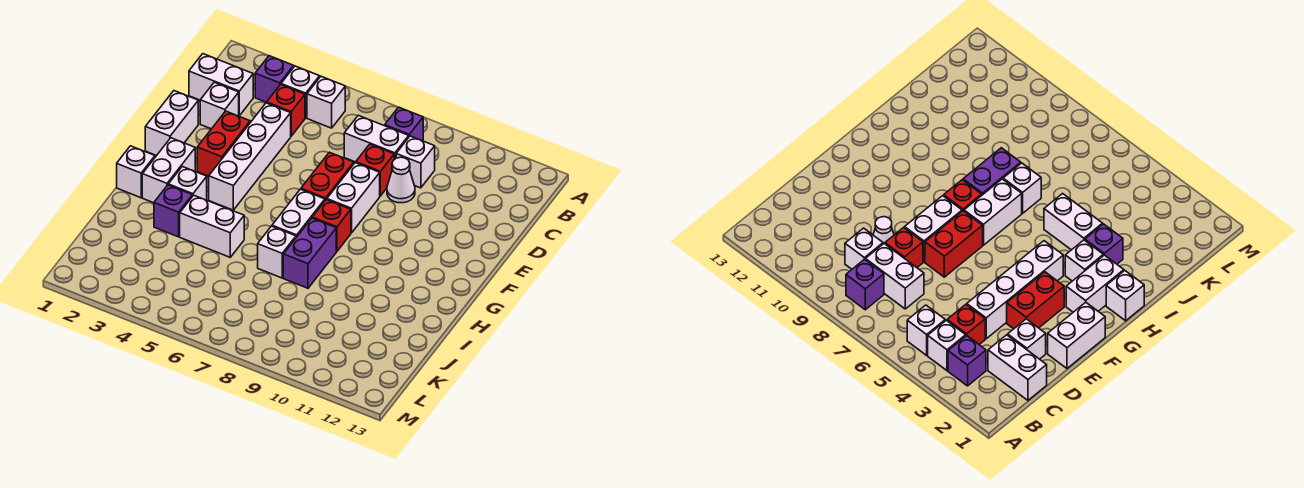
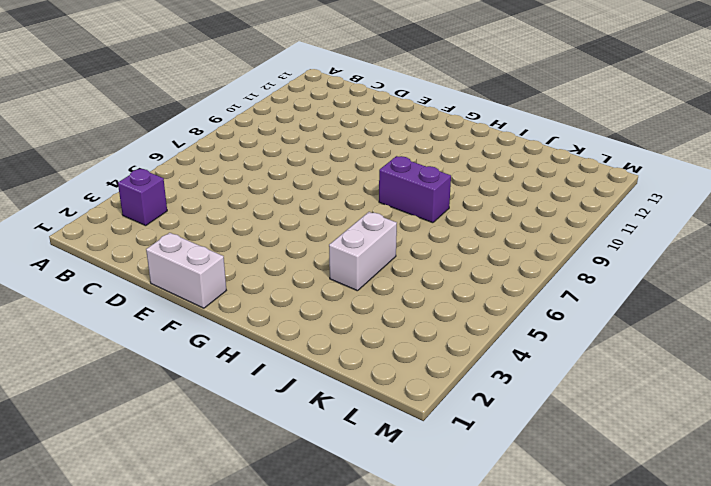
none -> white 1x1 brick [281,66,320,118]
none -> white 1x1 brick [307,77,345,128]
none -> purple 1x1 brick [385,107,423,141]

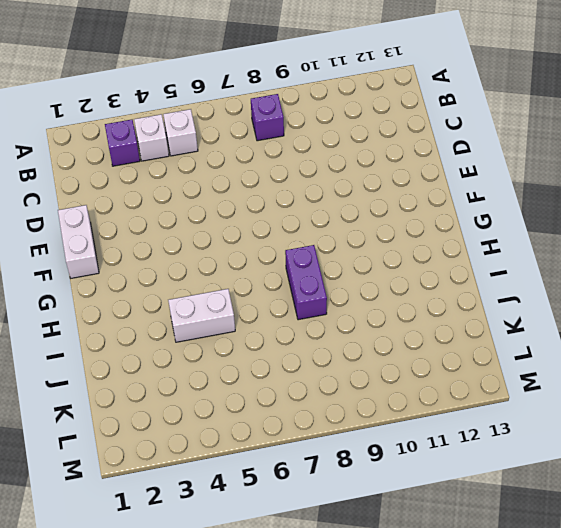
none -> white 1x2 brick [189,54,253,116]
none -> red 1x1 brick [267,85,305,136]
none -> white 1x2 brick [344,115,409,162]

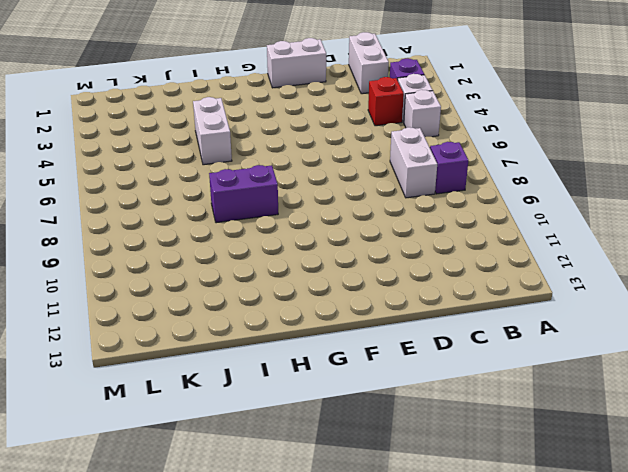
none -> white 1x1 brick [396,136,435,188]
none -> white 1x1 brick [200,82,239,129]
none -> white 1x4 brick [209,103,291,210]

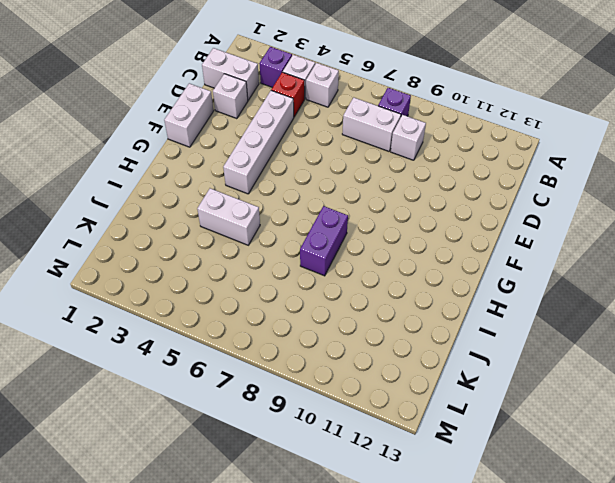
none -> red 1x1 brick [356,144,394,196]
none -> white 1x1 cone [387,157,415,203]
none -> red 1x2 brick [197,111,250,176]

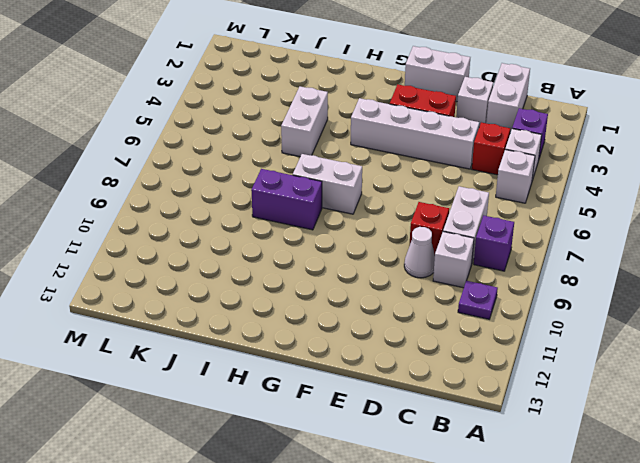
purple 1x1 plate [458,281,498,319] -> none
none -> red 1x2 brick [301,152,354,200]
none -> white 1x2 brick [327,163,380,233]
none -> white 1x2 brick [142,138,195,203]

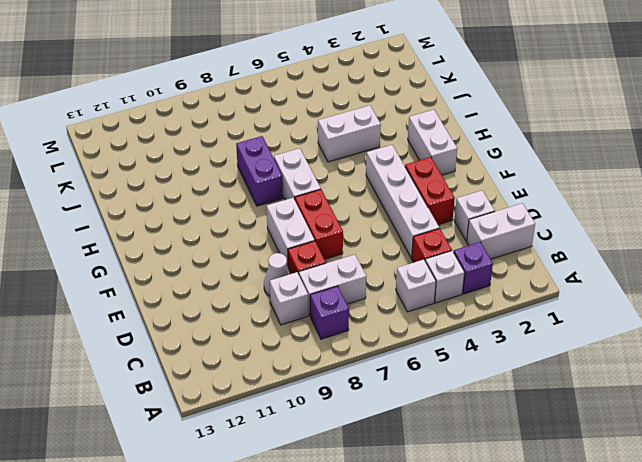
none -> white 1x2 brick [145,91,198,156]
none -> red 1x1 brick [312,200,351,251]
none -> white 1x1 brick [117,146,155,198]

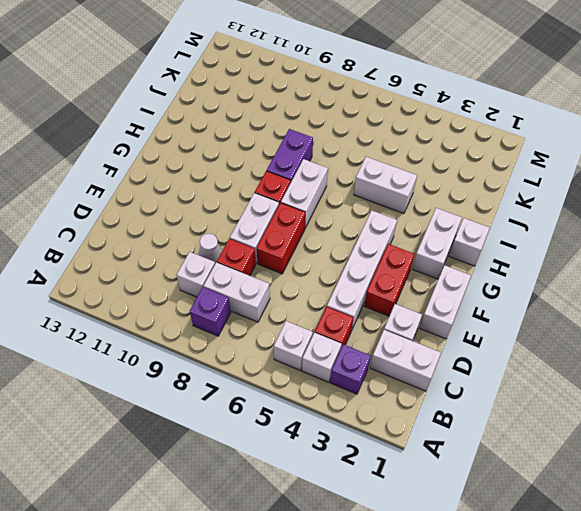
none -> white 1x1 brick [168,167,207,200]
none -> purple 1x1 brick [154,185,192,237]
none -> white 1x1 brick [258,226,296,278]

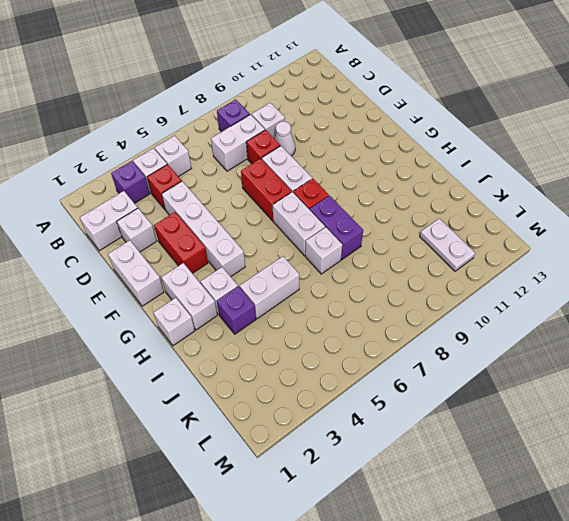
white 1x2 plate [420,218,475,271] -> none

